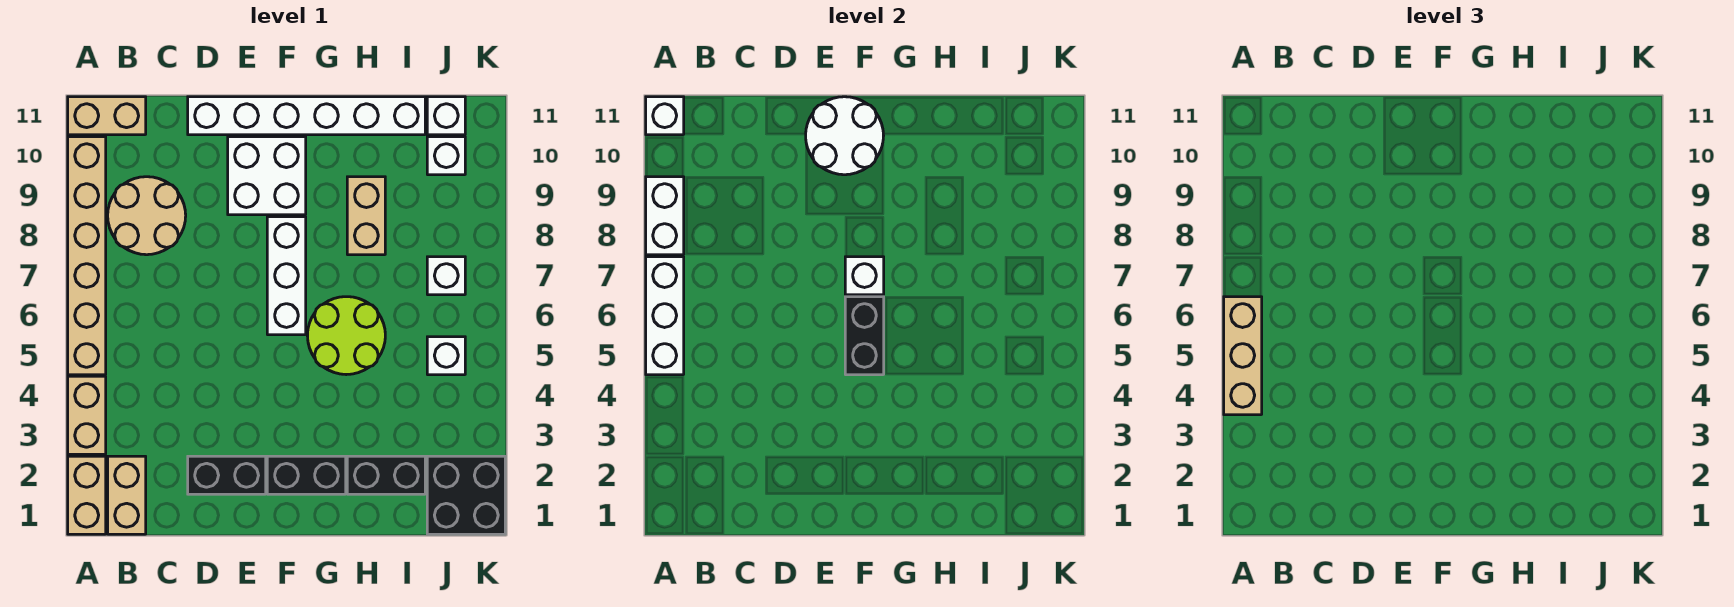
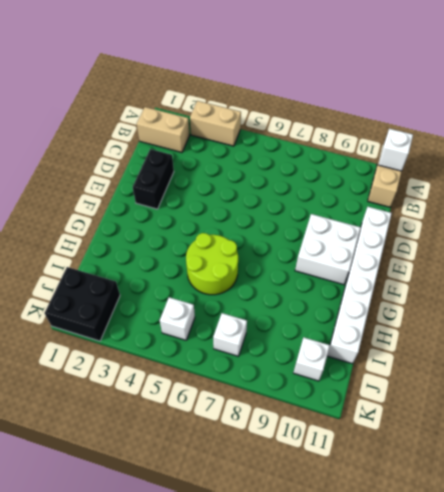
none -> tan 1x2 brick [68,456,106,534]
none -> tan 1x6 brick [68,137,106,375]
none -> tan 2x2 round brick [108,177,186,255]

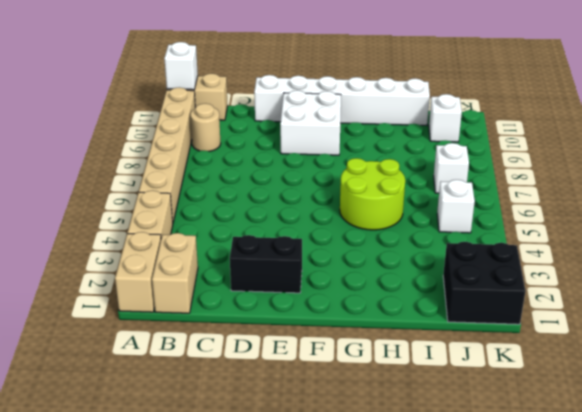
tan 1x1 round brick [191,104,221,151] -> tan 2x2 round brick [108,177,186,255]
none -> black 1x2 brick [267,456,346,494]
none -> white 1x3 brick [267,217,306,335]
none -> black 1x2 brick [347,456,425,494]

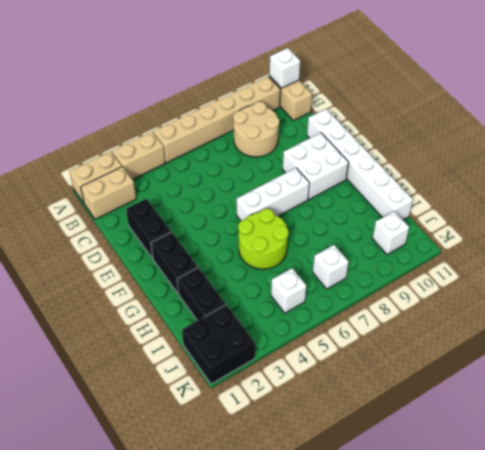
none -> tan 1x2 brick [347,177,385,255]
none -> white 1x1 brick [427,97,465,135]
none -> white 1x3 brick [646,257,684,375]

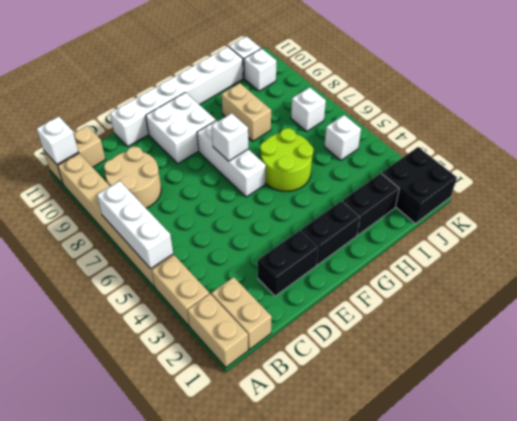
none -> white 1x2 brick [646,177,684,255]
none -> white 2x2 round brick [806,97,884,175]
none -> black 1x2 brick [845,297,884,375]

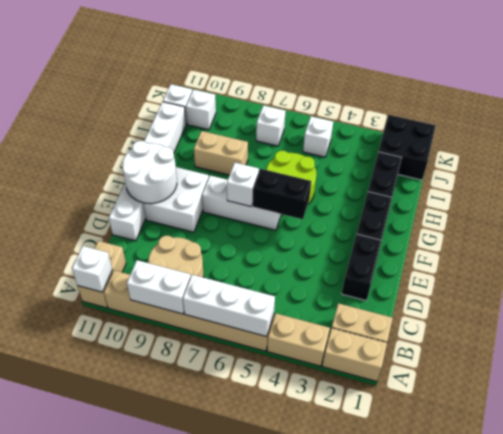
none -> tan 1x3 brick [1224,297,1262,415]

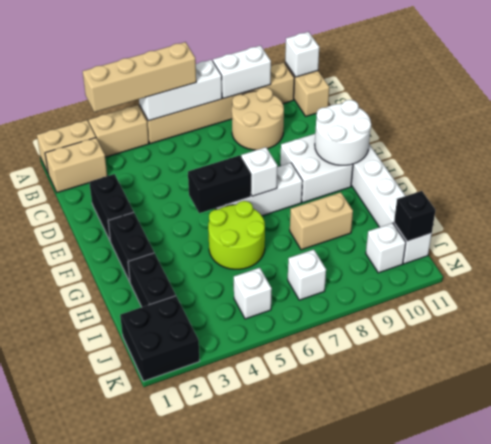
tan 1x4 brick [83,42,196,112] -> tan 1x3 brick [1224,297,1262,415]
black 1x1 brick [394,191,435,241] -> none

